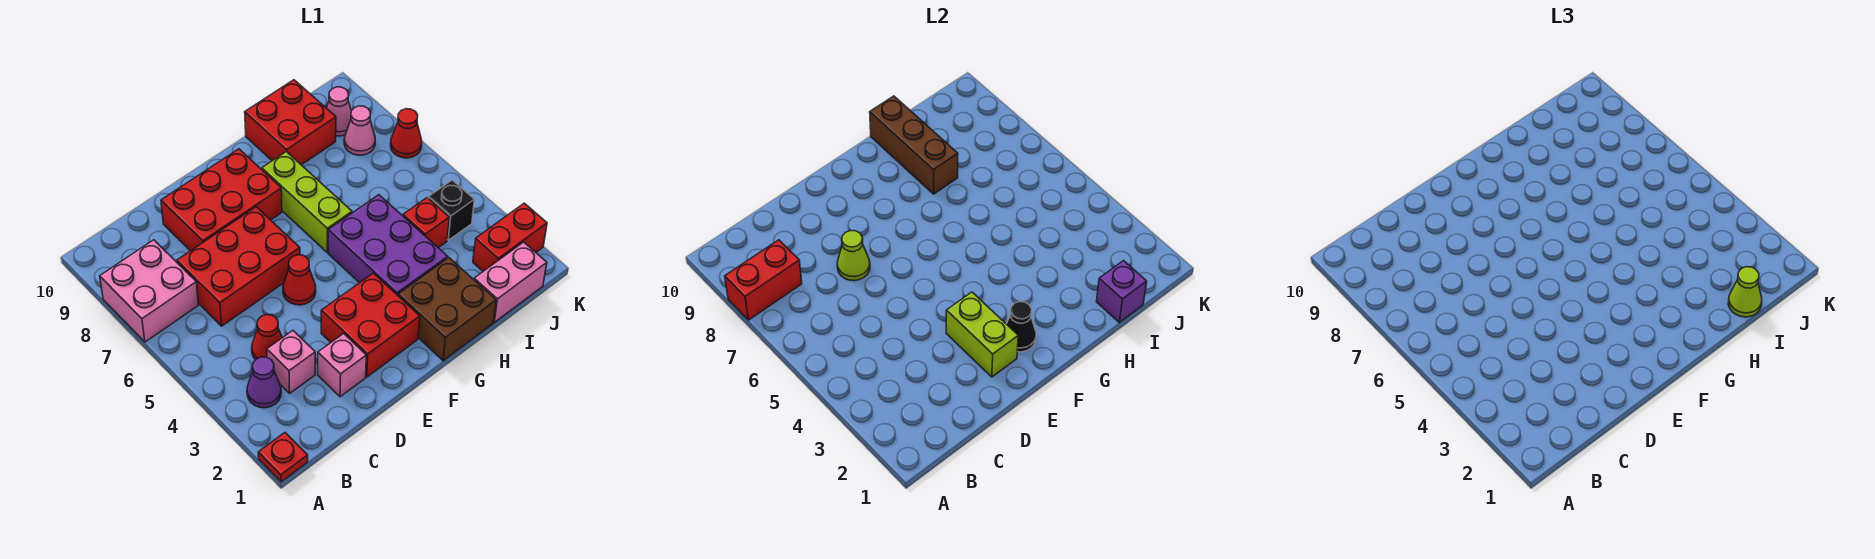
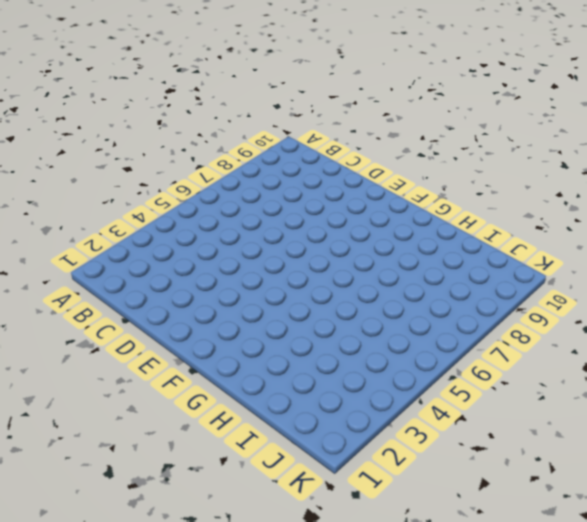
none -> red 1x1 plate [258,433,308,482]
none -> pink 2x2 brick [100,240,198,342]
none -> purple 1x1 cone [247,357,281,408]

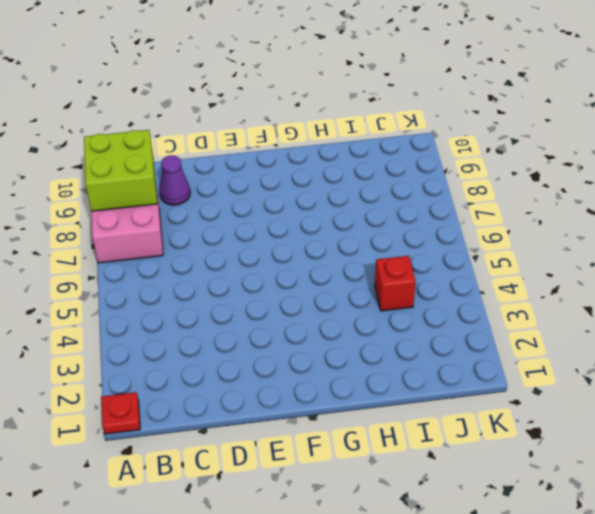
lime 2x2 brick [84,130,157,211] -> red 1x2 brick [725,240,802,320]
purple 1x1 cone [159,155,190,205] -> purple 1x1 cone moved to [247,357,281,408]
none -> pink 1x1 brick [267,331,315,393]
none -> red 1x1 cone [252,315,282,360]
none -> red 2x3 brick [177,207,300,326]

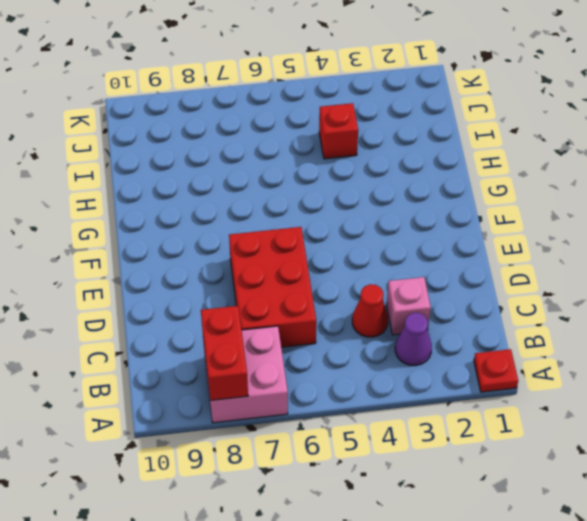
none -> pink 1x1 brick [318,334,366,397]
none -> red 2x3 brick [161,149,282,251]
none -> red 2x2 brick [321,273,420,377]

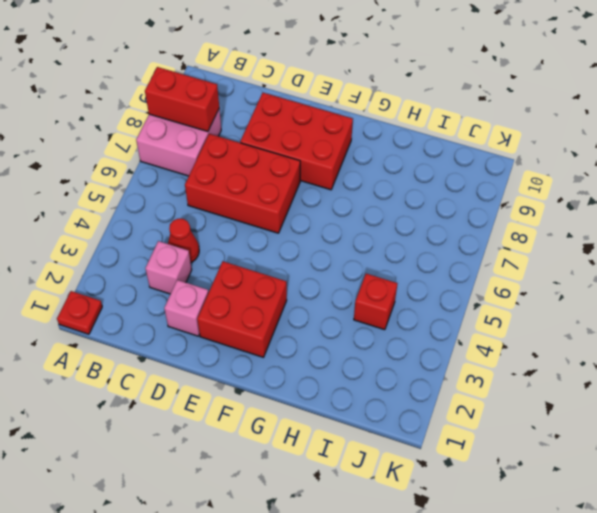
none -> purple 1x1 cone [247,357,281,408]
none -> red 1x1 cone [283,255,316,305]
none -> brown 2x2 brick [398,258,496,361]

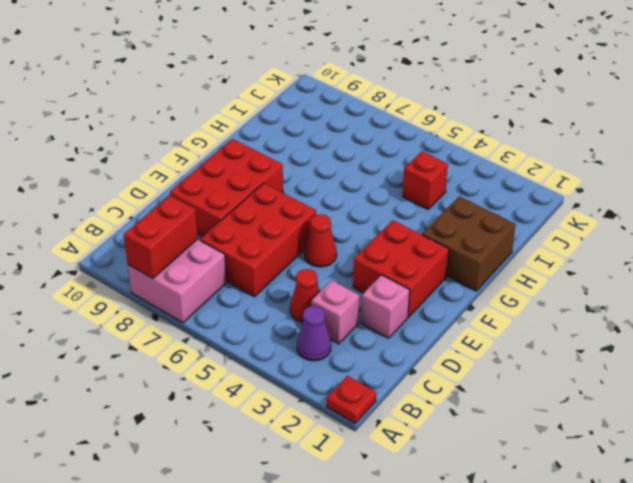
none -> purple 2x3 brick [328,195,448,295]
none -> lime 1x3 brick [262,151,352,252]
none -> red 2x2 brick [245,80,336,165]

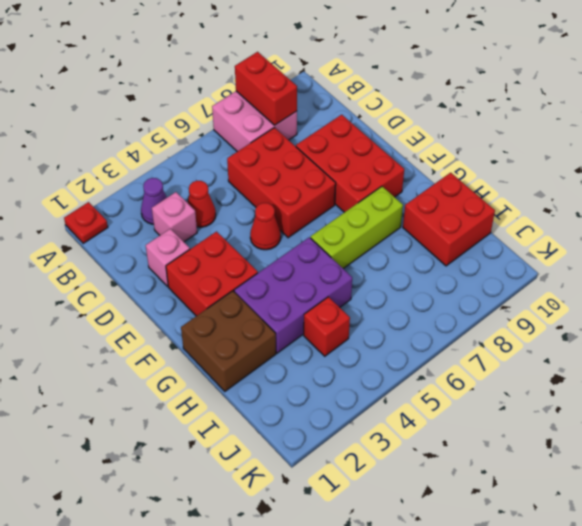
none -> pink 1x2 brick [474,242,547,322]
none -> red 1x2 brick [473,203,547,271]
none -> black 1x1 brick [428,180,474,240]

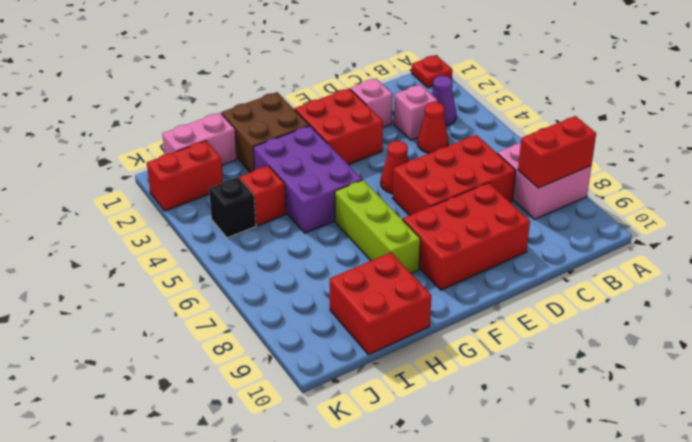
none -> pink 1x1 cone [344,106,375,155]
none -> pink 1x1 cone [327,87,351,136]
none -> red 1x1 cone [391,109,422,158]

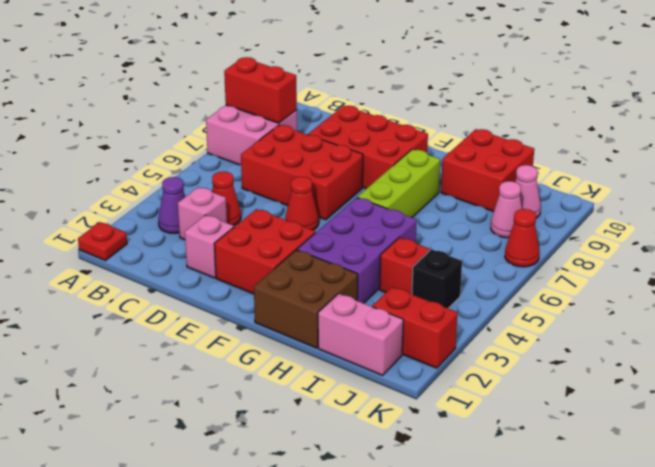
none -> lime 1x1 cone [837,231,870,281]
none -> lime 1x2 brick [946,292,1018,377]
none -> black 1x1 cone [1007,302,1036,352]

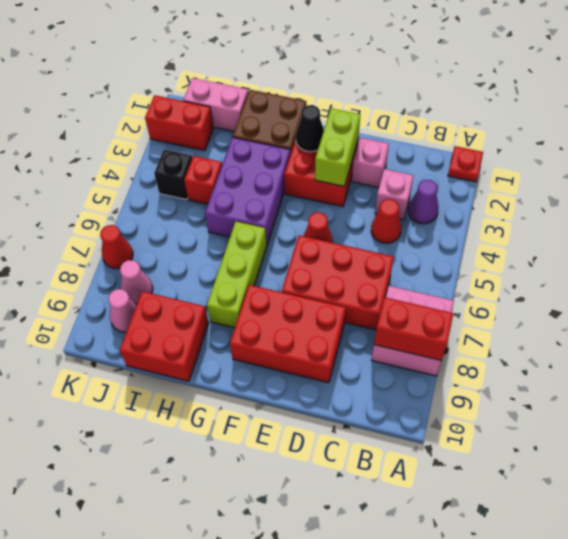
none -> lime 1x1 cone [837,231,870,281]
none -> brown 1x3 brick [870,96,958,194]
none -> purple 1x1 brick [1097,261,1147,322]

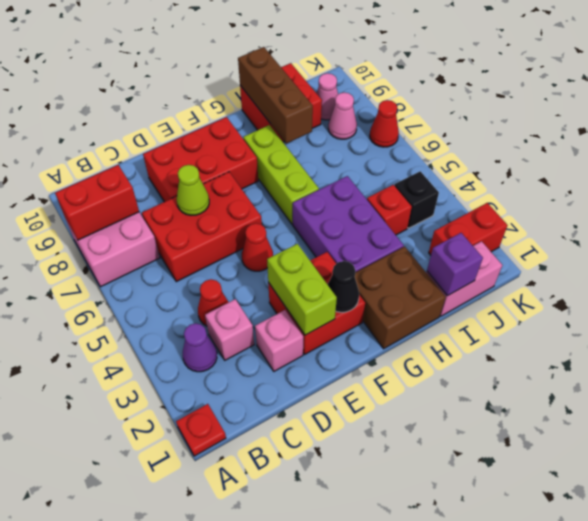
none -> lime 1x1 cone [1728,267,1762,317]

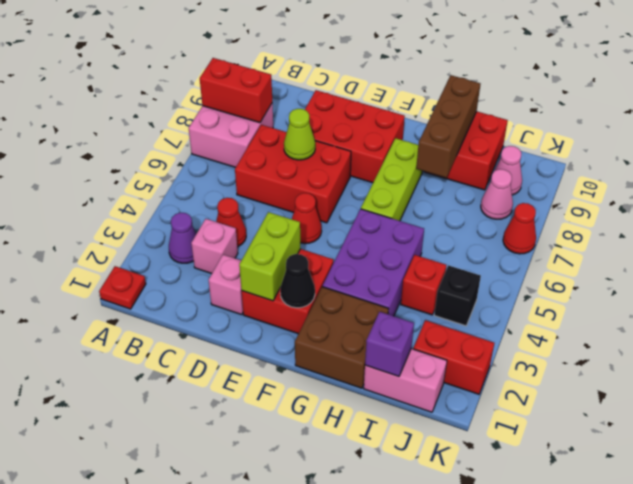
none -> lime 1x1 cone [1728,267,1762,317]

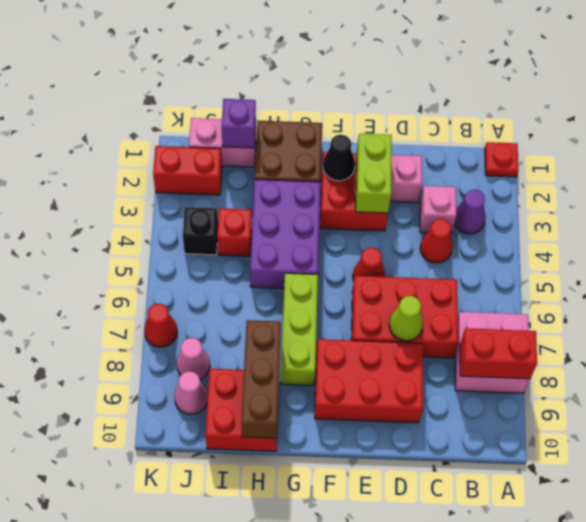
none -> lime 1x1 cone [1728,267,1762,317]

